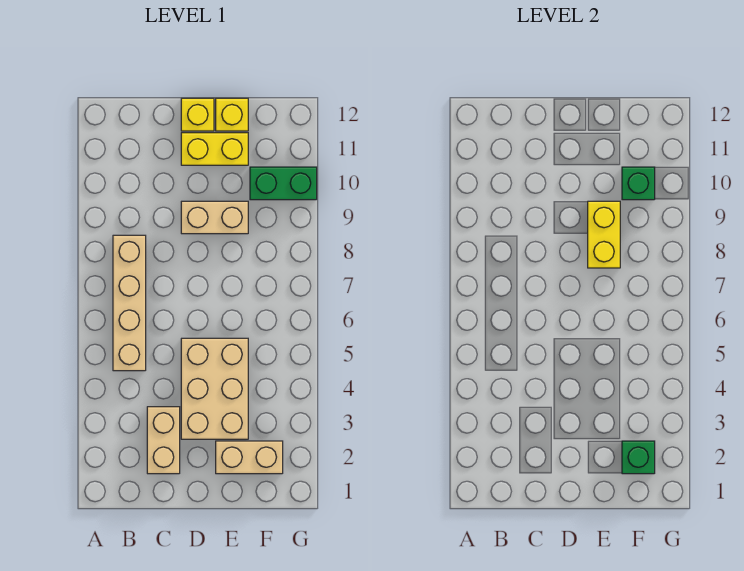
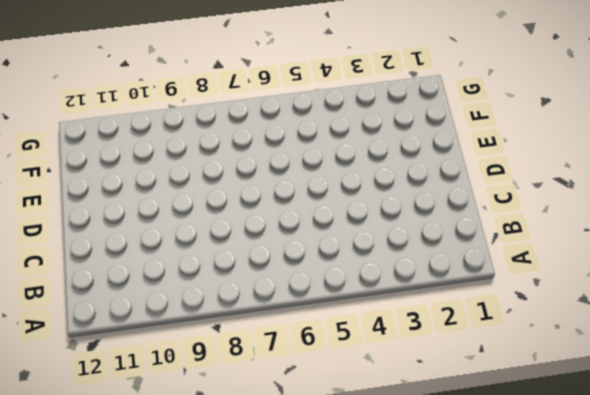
none -> tan 1x4 brick [113,235,146,371]
none -> tan 1x2 brick [147,407,180,474]
none -> tan 2x3 brick [181,338,248,439]

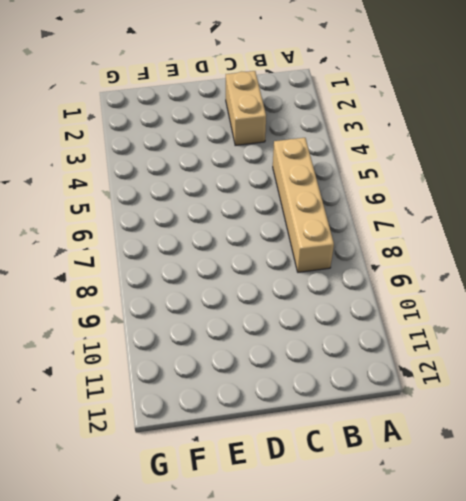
none -> tan 2x3 brick [181,338,248,439]
none -> tan 1x2 brick [181,201,248,234]
none -> yellow 1x2 brick [181,133,248,165]

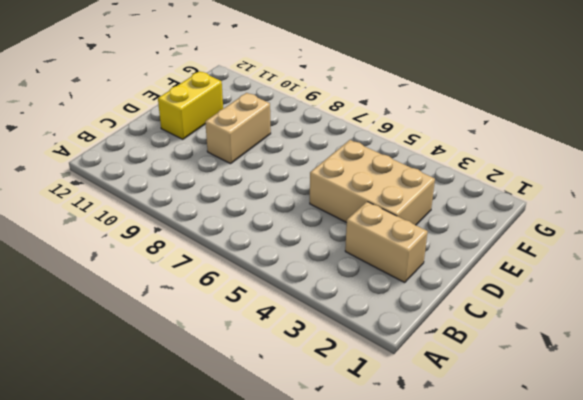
none -> tan 1x4 brick [113,235,146,371]
none -> yellow 1x1 brick [181,98,214,131]
none -> tan 1x2 brick [216,441,283,474]

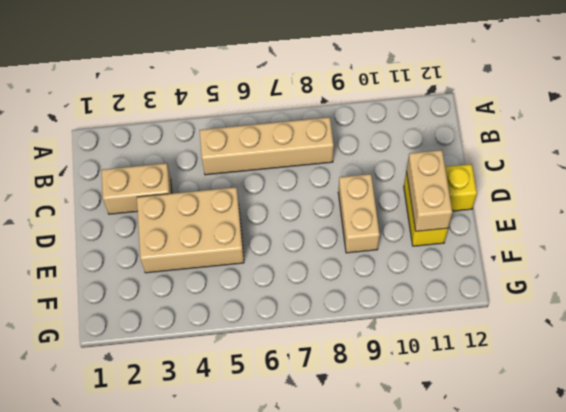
tan 1x2 brick [407,150,452,231] -> tan 1x2 brick moved to [216,441,283,474]
none -> yellow 1x1 brick [216,98,248,131]
none -> green 1x2 brick [250,167,317,200]
none -> yellow 1x2 brick [588,201,620,268]

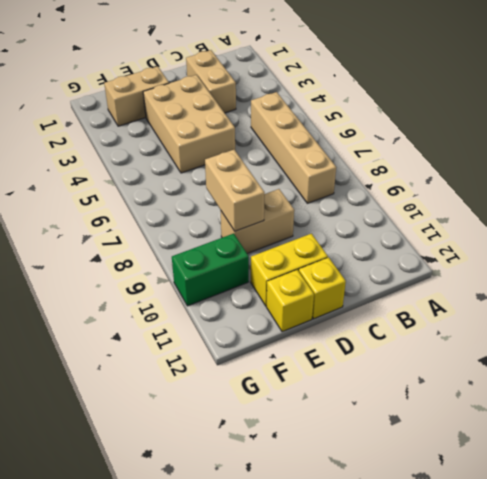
tan 1x2 brick [205,150,265,231] -> yellow 1x2 brick [588,201,620,268]
none -> green 1x1 brick [622,441,655,474]
none -> green 1x1 brick [622,167,655,200]

